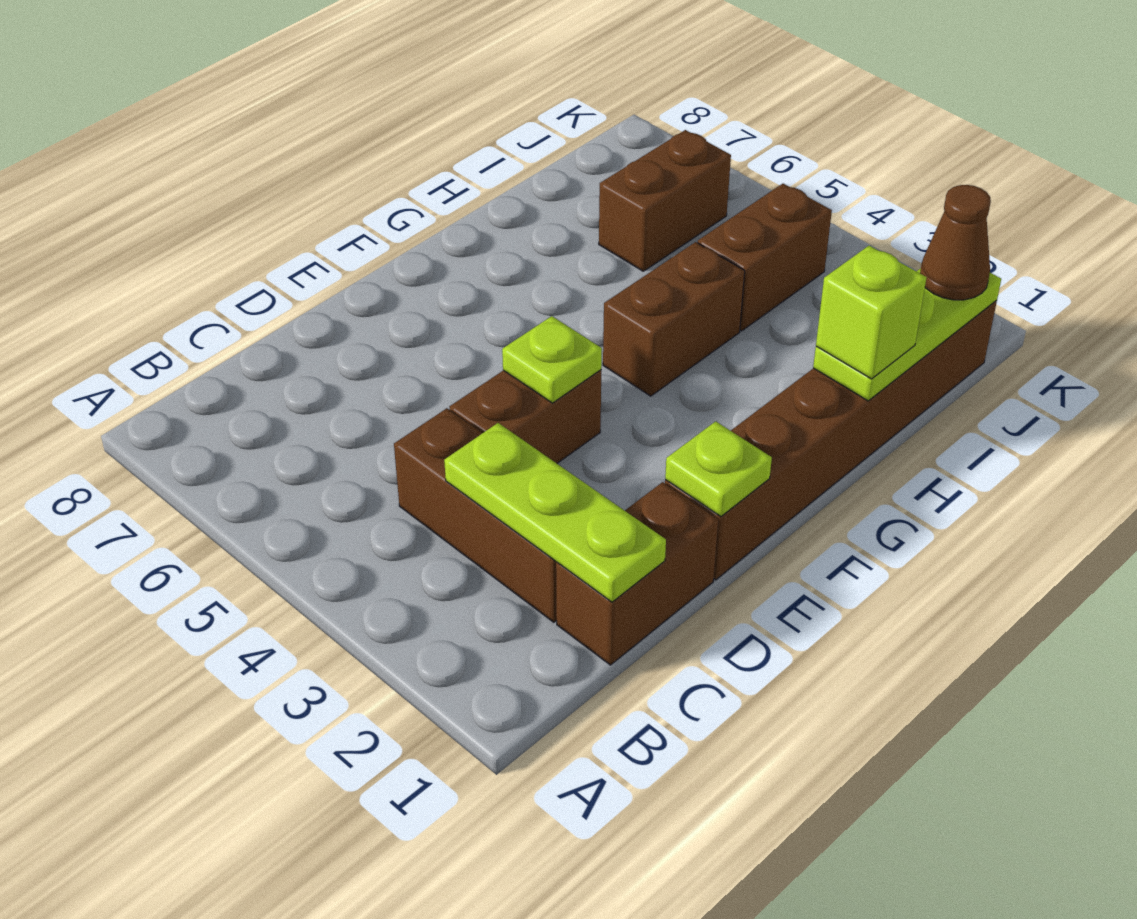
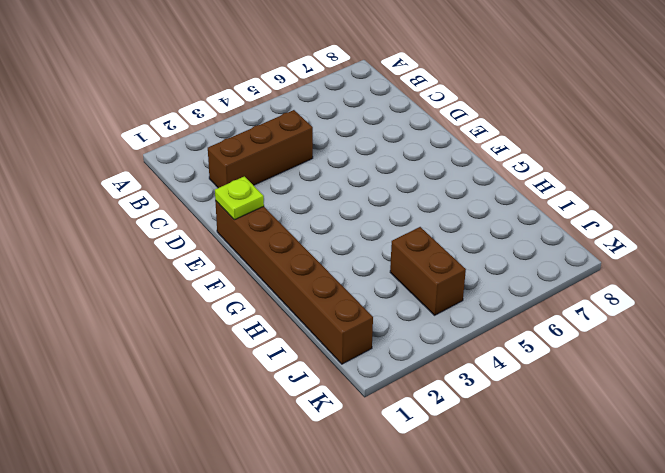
none -> brown 1x2 brick [556,482,718,665]
none -> brown 1x2 brick [450,370,601,463]
none -> brown 1x2 brick [603,242,745,396]

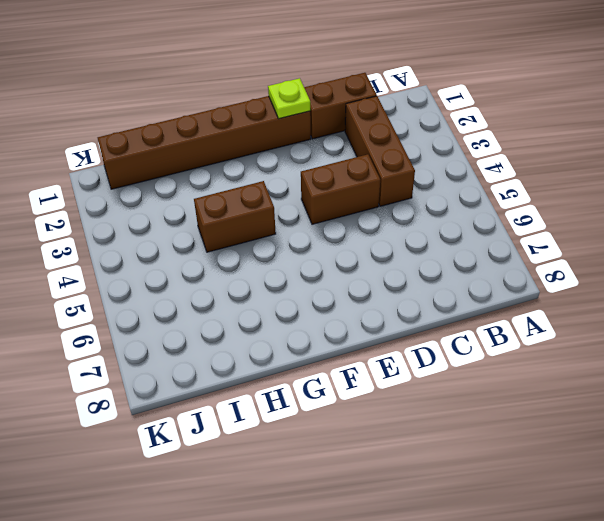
none -> brown 1x2 brick [698,184,832,331]
none -> brown 1x2 brick [599,130,731,271]
none -> lime 1x3 plate [444,423,666,602]

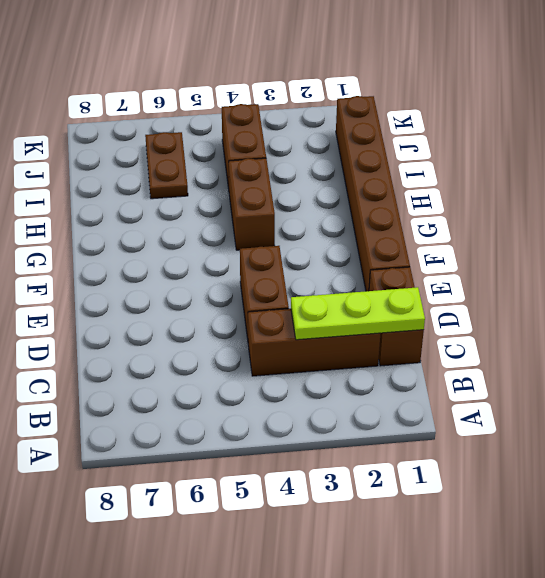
brown 1x2 plate [145,132,188,199] -> brown 1x2 brick [599,130,731,271]
none -> lime 1x1 plate [665,421,772,517]
none -> lime 1x1 plate [502,316,602,403]
none -> lime 1x3 plate [813,268,1001,401]

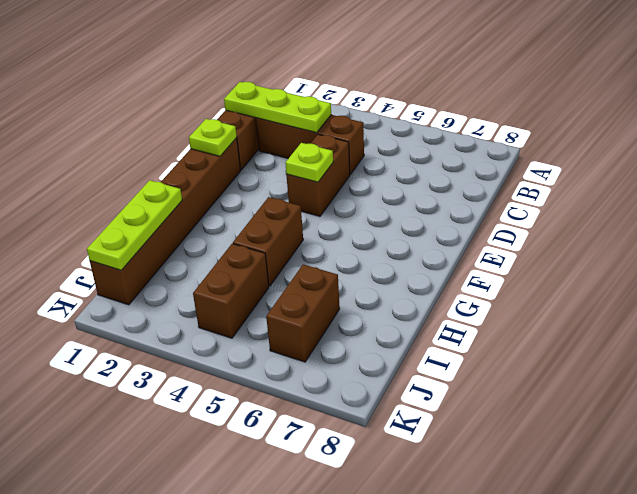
none -> lime 1x1 brick [816,246,927,379]
none -> brown 1x1 cone [920,185,991,300]

